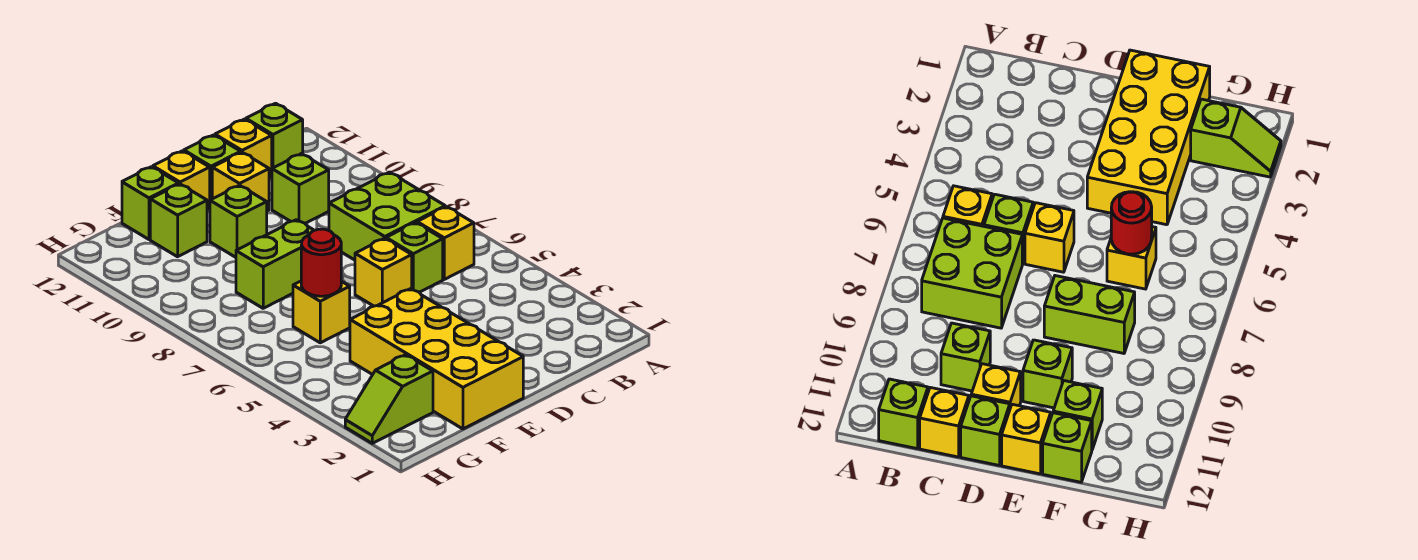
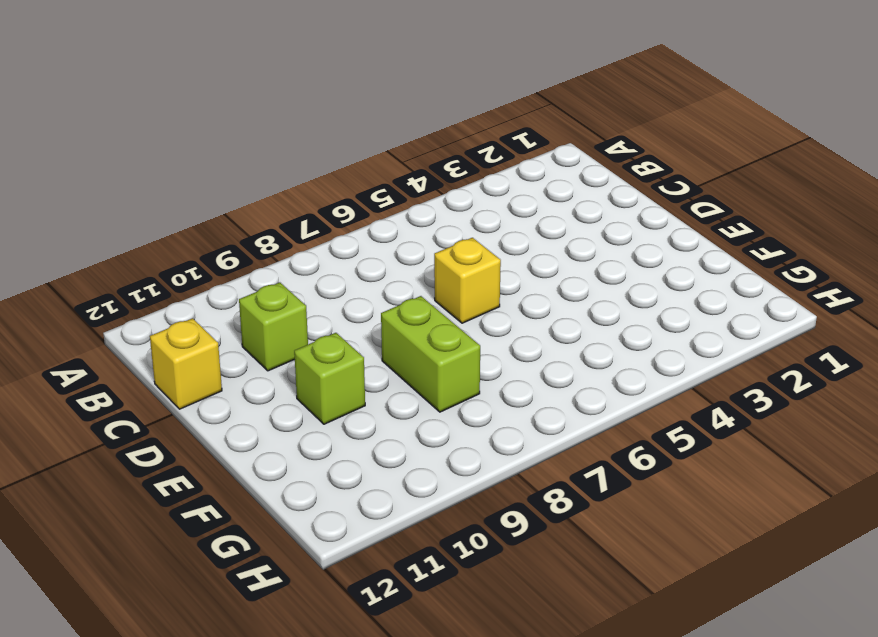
none -> yellow 1x1 brick [417,207,474,279]
none -> lime 2x2 brick [329,172,445,260]
none -> lime 1x1 brick [246,103,303,168]

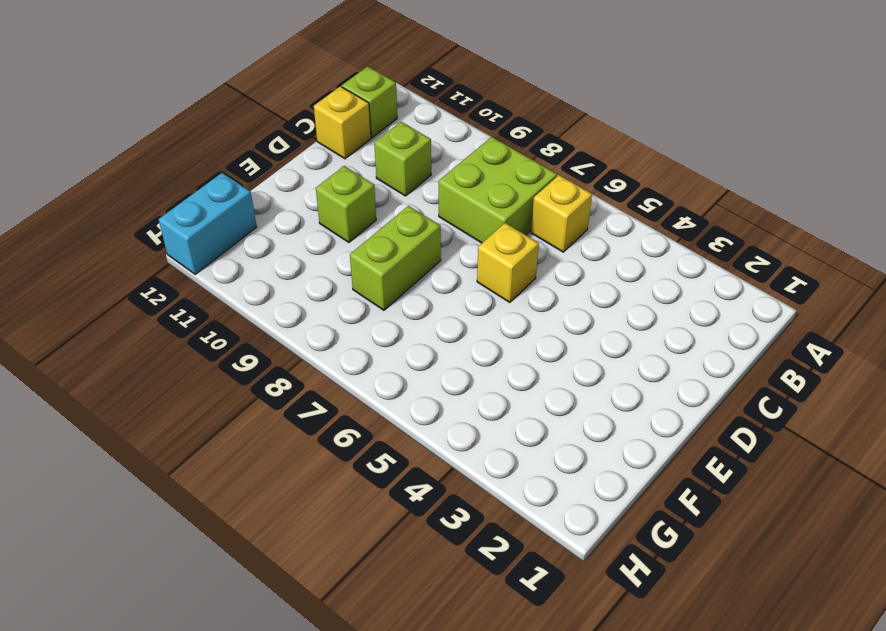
cyan 1x2 brick [159,173,257,274] -> none
none -> lime 1x1 brick [386,222,443,292]
none -> yellow 1x1 brick [212,152,269,211]
none -> lime 1x1 brick [184,135,241,200]

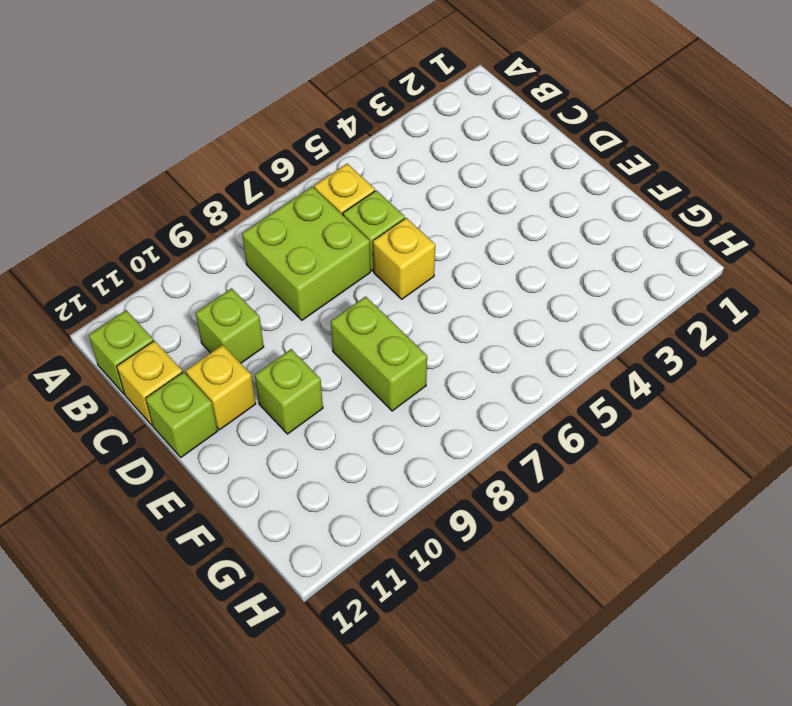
none -> yellow 2x4 brick [350,289,523,429]
none -> yellow 1x1 brick [153,151,210,210]
none -> yellow 1x1 brick [293,281,350,343]

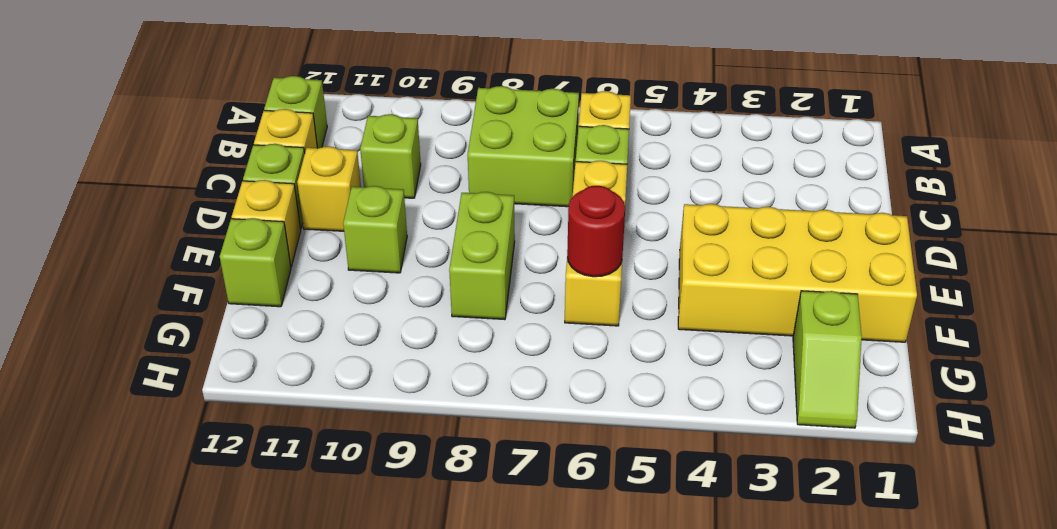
none -> lime 1x1 brick [150,184,207,257]

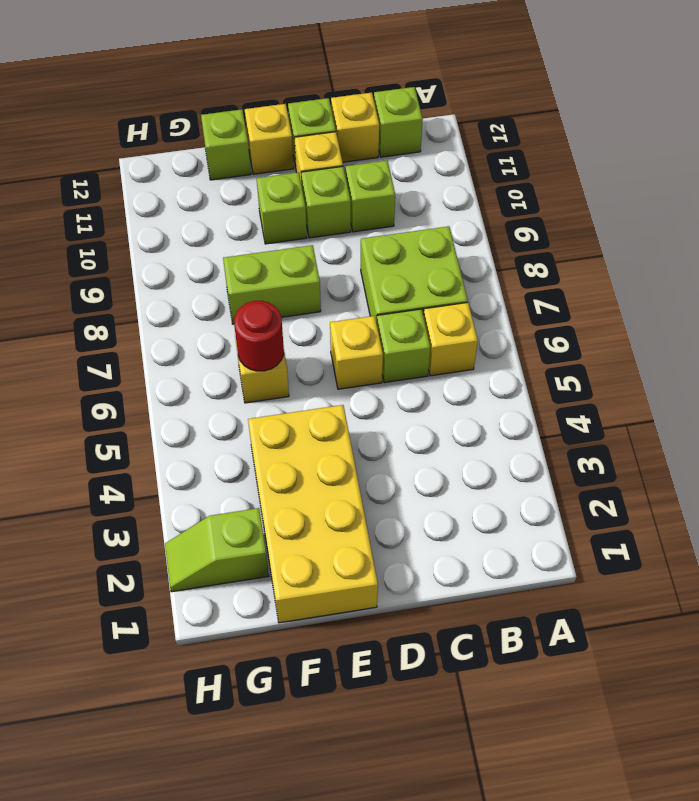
lime 1x1 brick [301,167,351,238] -> lime 1x1 brick moved to [150,184,207,257]

